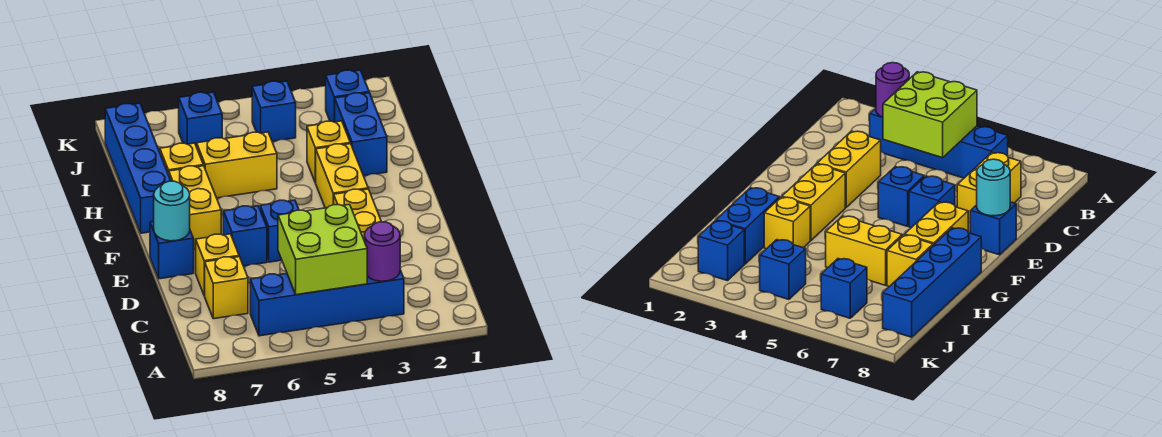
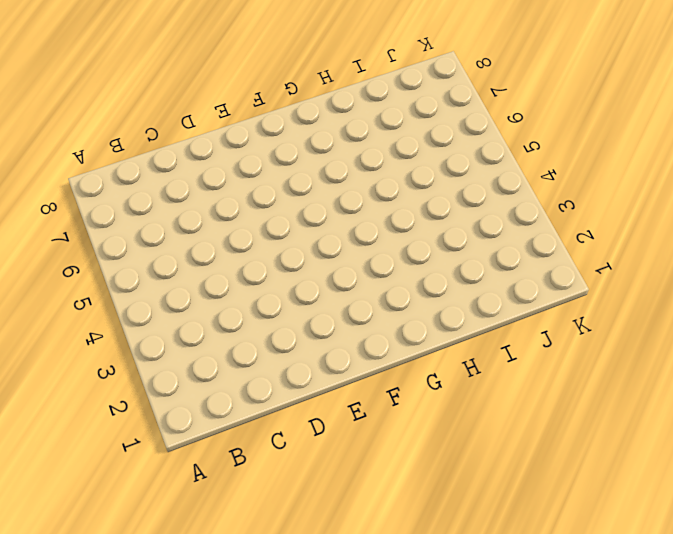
none -> blue 1x4 brick [250,270,404,336]
none -> yellow 1x1 brick [205,257,248,319]
none -> yellow 1x2 brick [334,189,381,239]

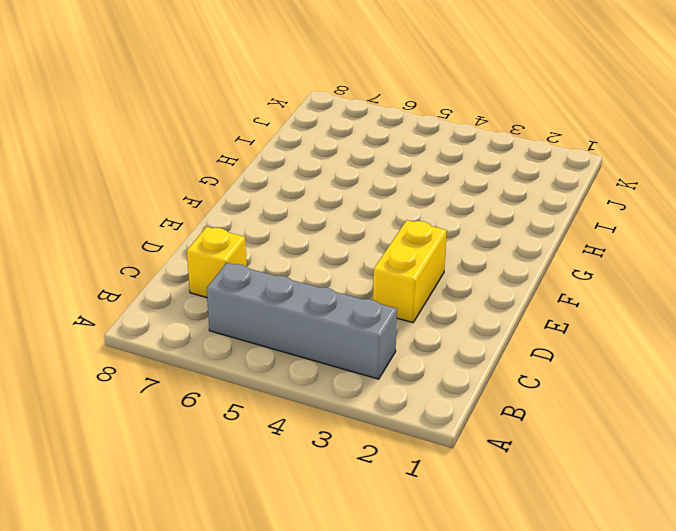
grey 1x4 brick [207,263,397,379] -> blue 1x4 brick [250,270,404,336]
none -> yellow 1x1 brick [196,234,239,296]
none -> blue 1x1 brick [260,200,299,262]
none -> blue 1x1 brick [223,206,267,266]

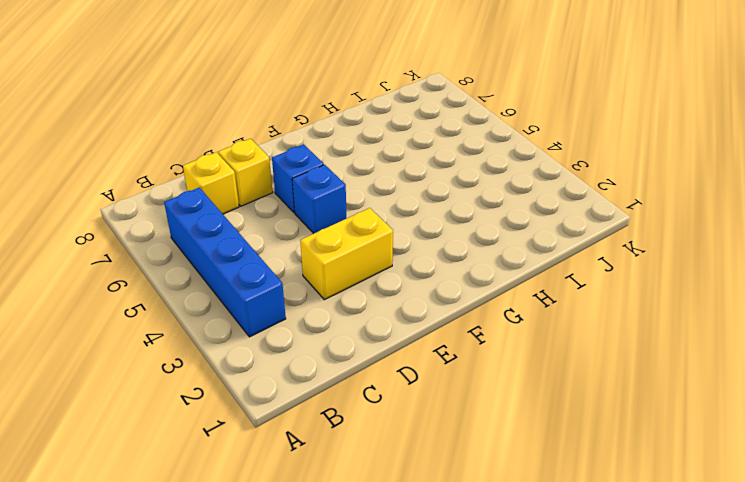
none -> blue 1x1 brick [150,221,194,279]
none -> yellow 1x2 brick [316,144,368,208]
none -> yellow 1x2 brick [169,166,221,249]

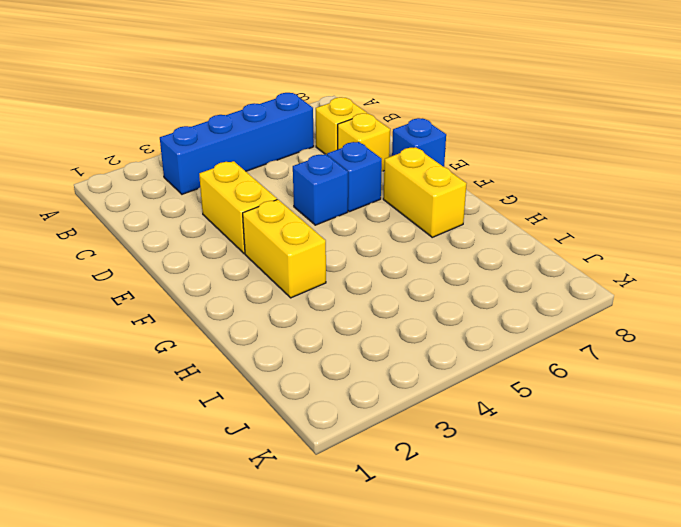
none -> blue 1x4 brick [105,103,171,233]
none -> blue 1x2 brick [335,93,387,176]
none -> yellow 1x1 brick [307,121,350,183]

